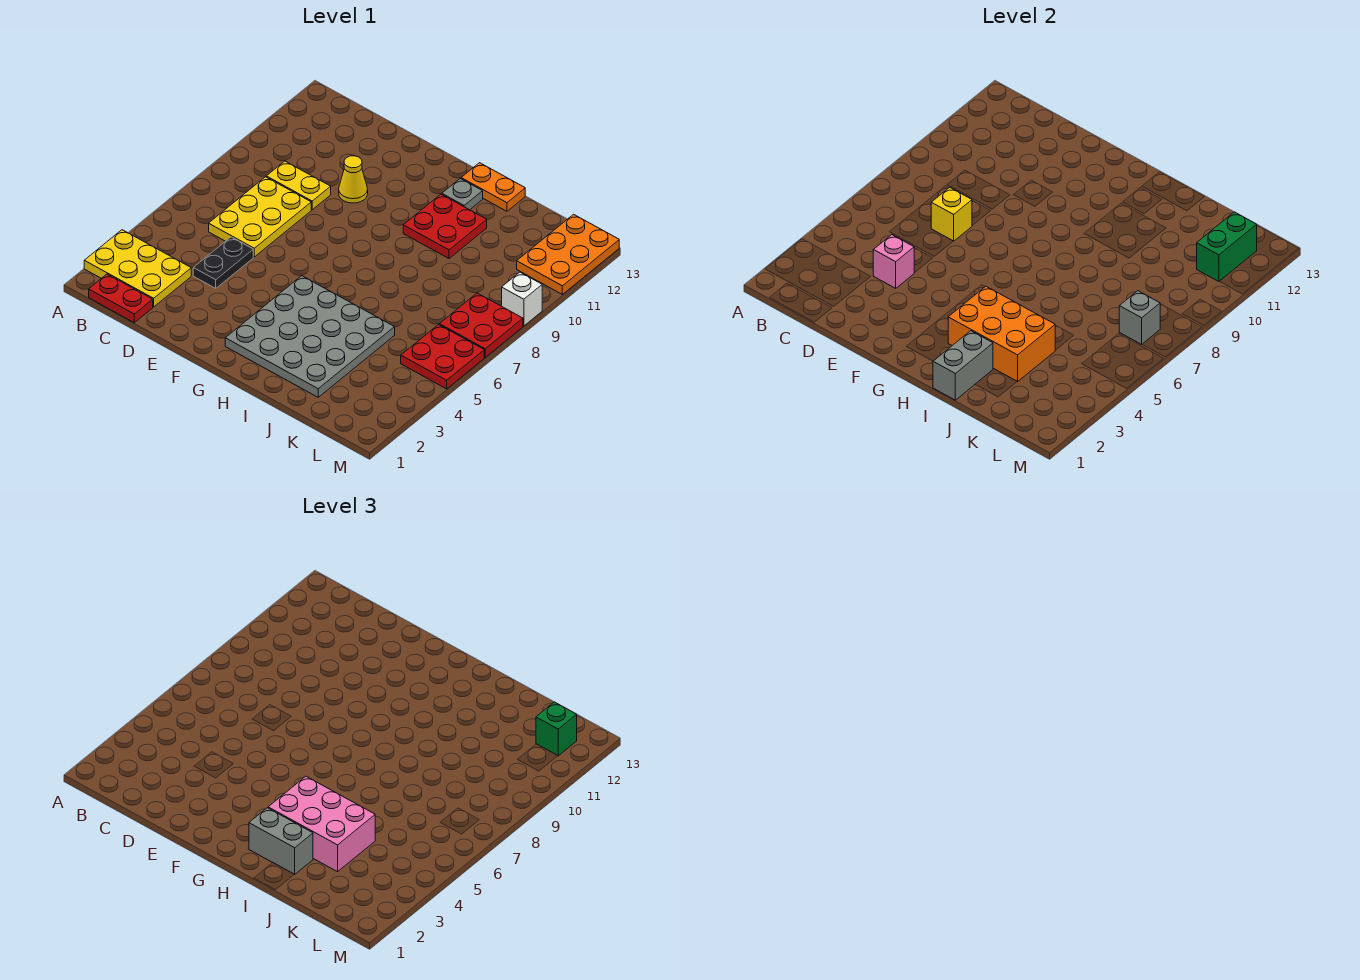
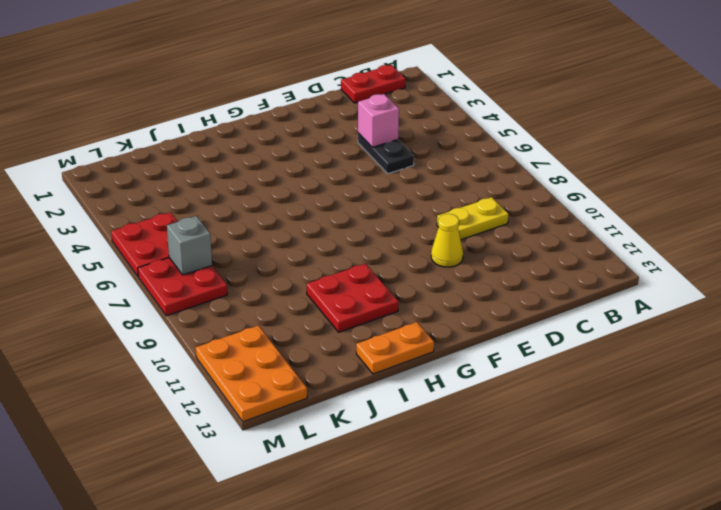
none -> yellow 2x3 plate [84,230,191,307]
none -> yellow 2x3 plate [209,177,311,257]
none -> grey 4x4 plate [225,276,395,397]

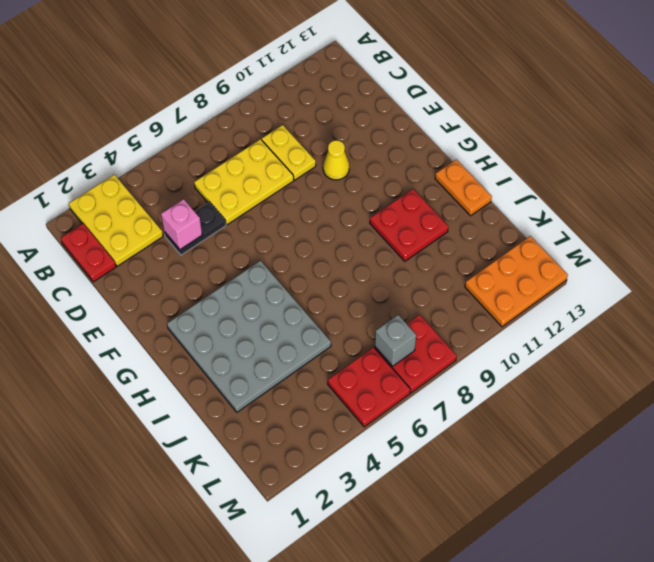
none -> grey 1x1 plate [442,179,483,210]
none -> white 1x1 brick [502,272,542,326]
none -> yellow 1x1 brick [931,187,972,241]

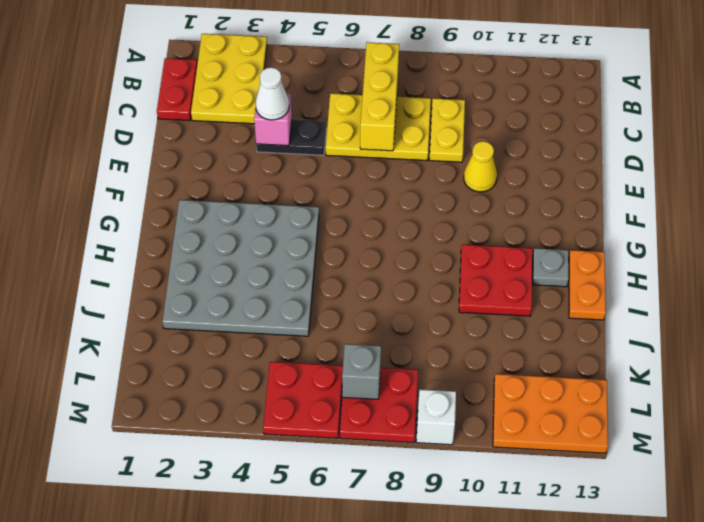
yellow 1x3 brick [360,42,399,151] -> yellow 1x1 brick [931,187,972,241]
white 1x1 cone [255,67,289,120] -> none
none -> orange 2x3 brick [948,286,1055,382]
none -> grey 1x2 brick [933,331,993,400]
none -> green 1x2 brick [1197,212,1257,282]

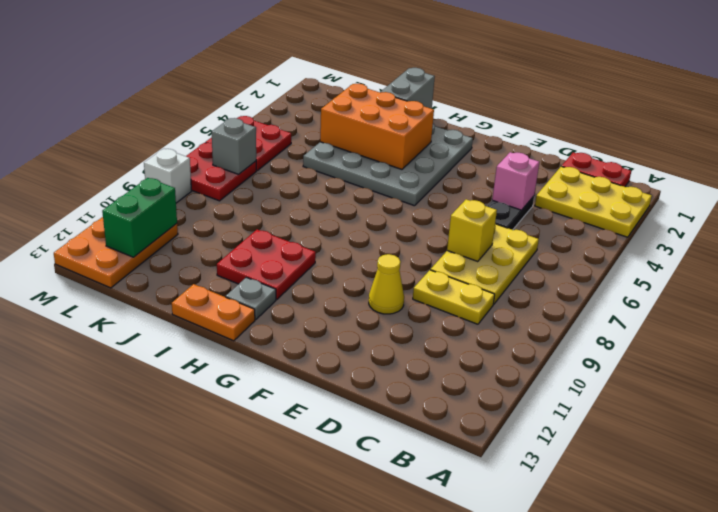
none -> grey 1x2 brick [249,808,313,874]
none -> pink 2x3 brick [268,776,375,872]
none -> green 1x1 brick [536,702,577,756]

